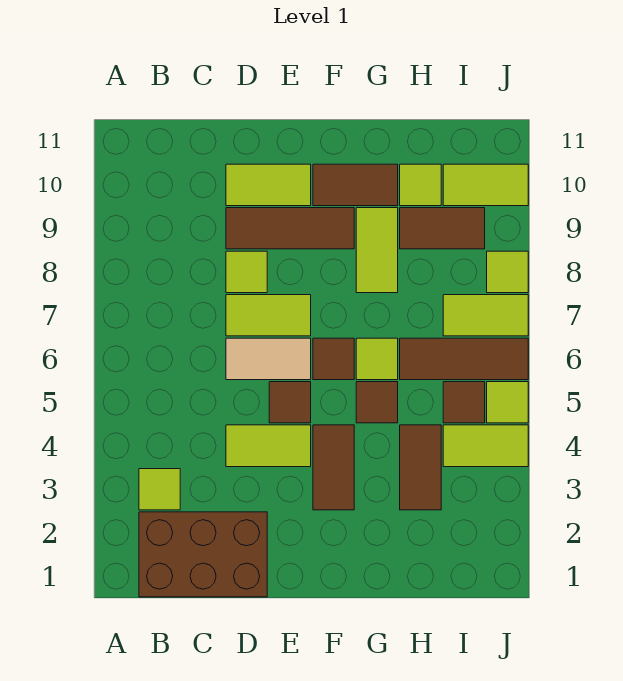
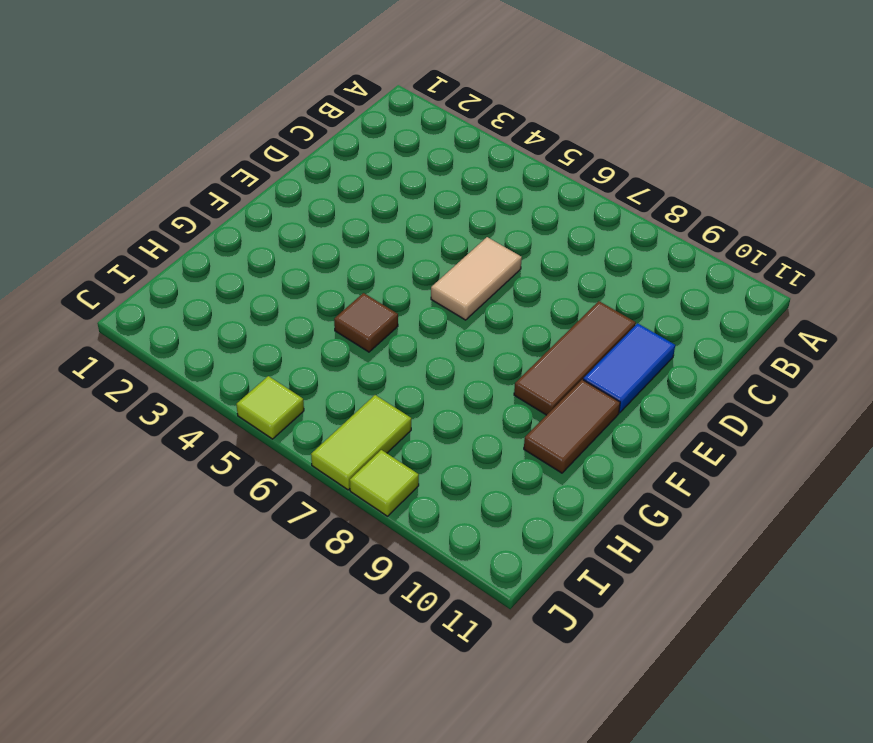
blue 1x2 tile [583,323,675,413] -> lime 1x2 tile [226,164,311,206]
none -> brown 2x3 brick [139,512,267,597]
none -> lime 1x1 tile [139,469,180,510]
none -> lime 1x2 tile [226,425,311,467]

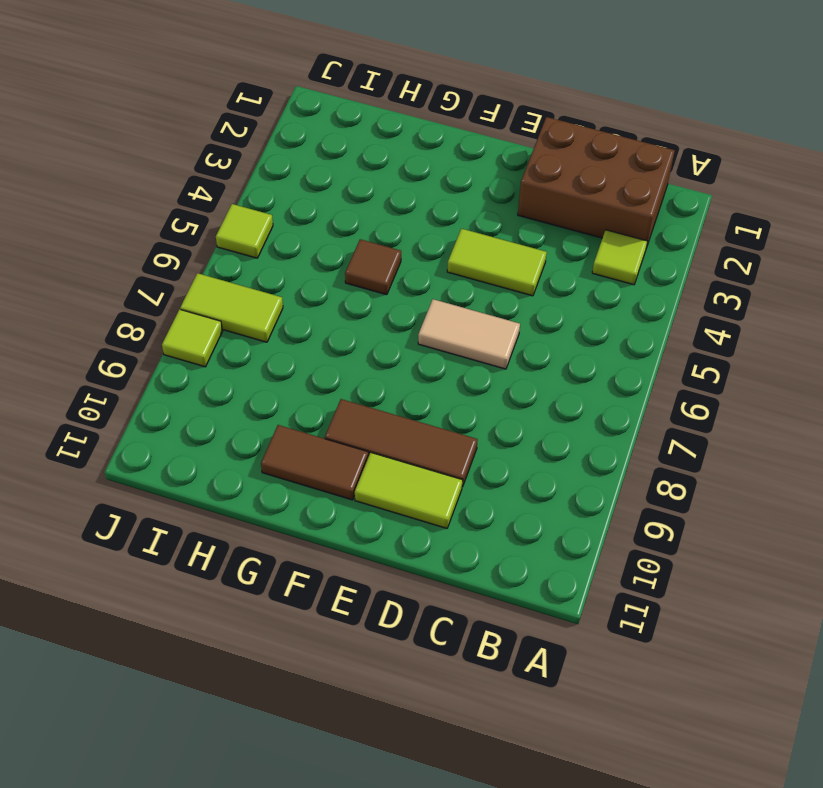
none -> lime 1x2 tile [226,295,311,336]
none -> lime 1x1 tile [226,251,267,293]
none -> brown 1x1 tile [269,382,311,423]

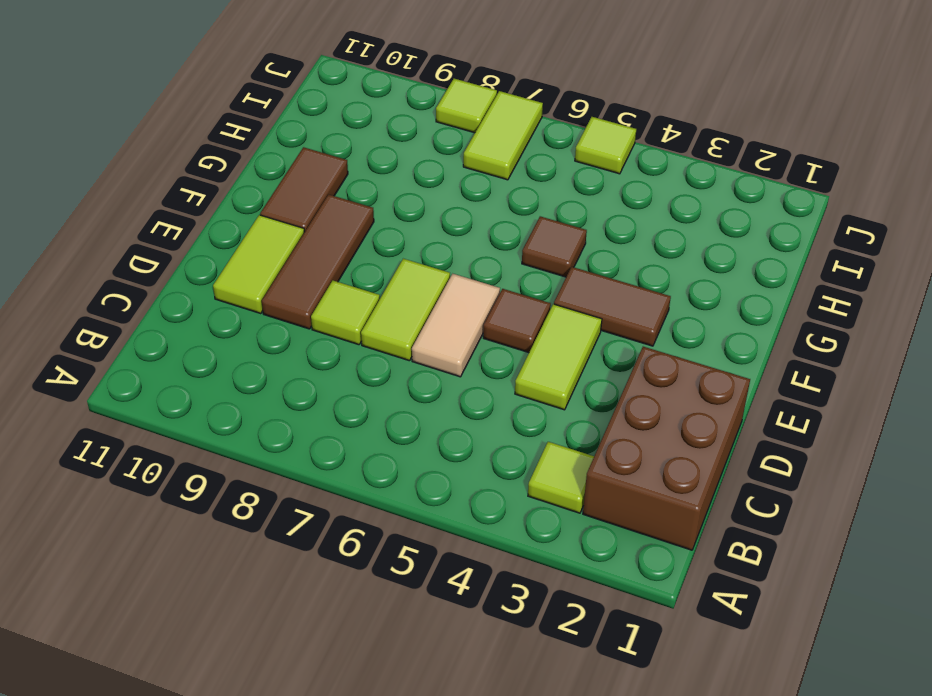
none -> brown 1x1 tile [313,338,354,380]
none -> lime 1x1 tile [356,338,398,380]
none -> lime 1x2 tile [356,208,398,293]

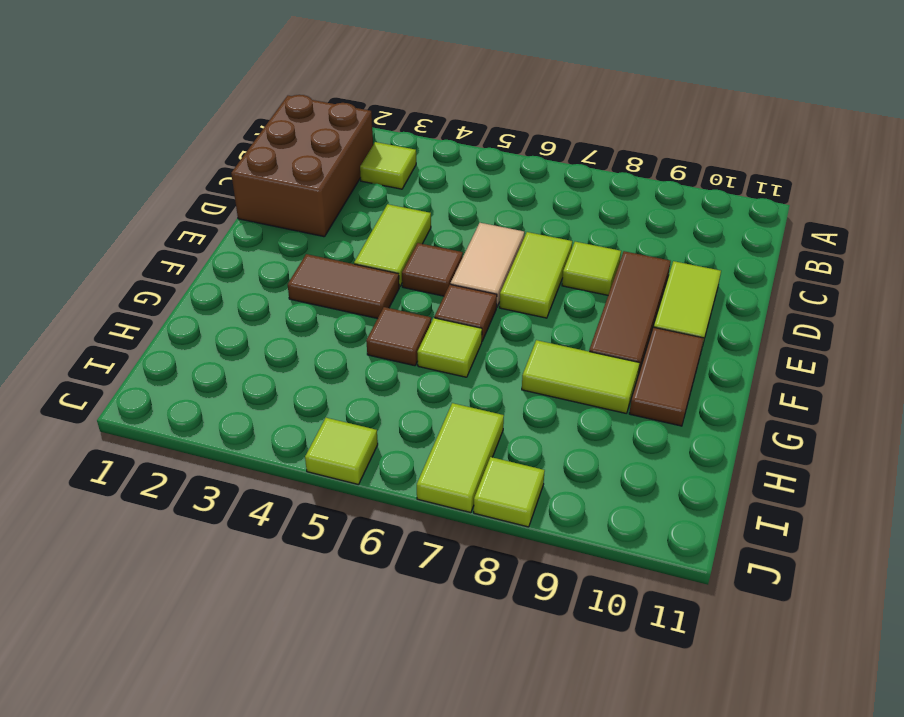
none -> brown 1x2 tile [400,425,441,510]
none -> brown 1x3 tile [400,338,528,380]
none -> brown 1x2 tile [400,208,485,249]

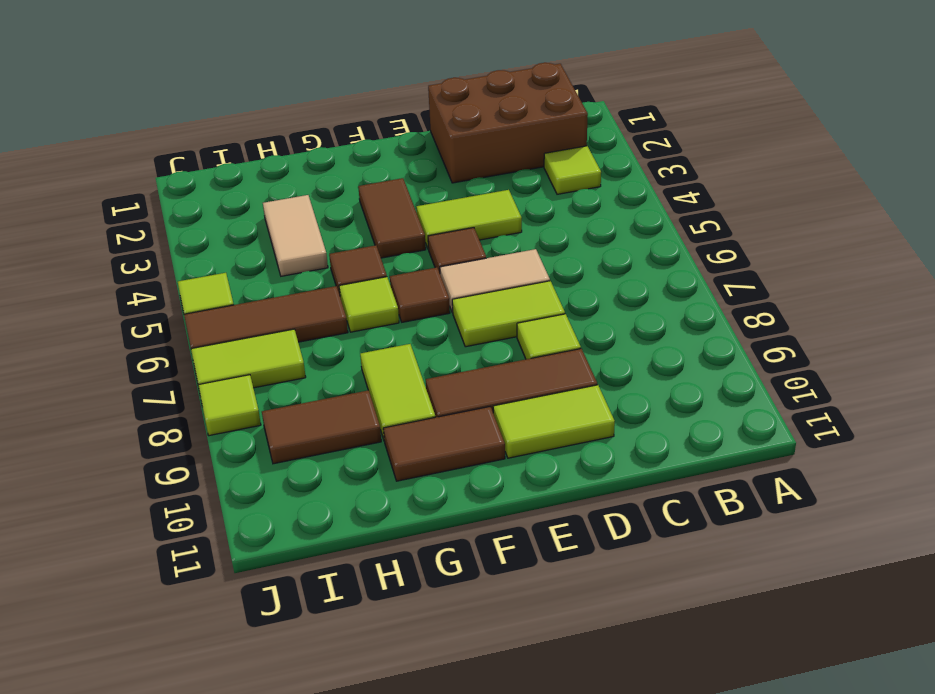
tan 1x2 tile [263,195,328,276] -> brown 1x2 tile [400,425,441,510]
none -> lime 1x1 tile [400,164,441,206]
none -> lime 1x2 tile [443,425,528,467]
none -> brown 1x1 tile [443,382,485,423]

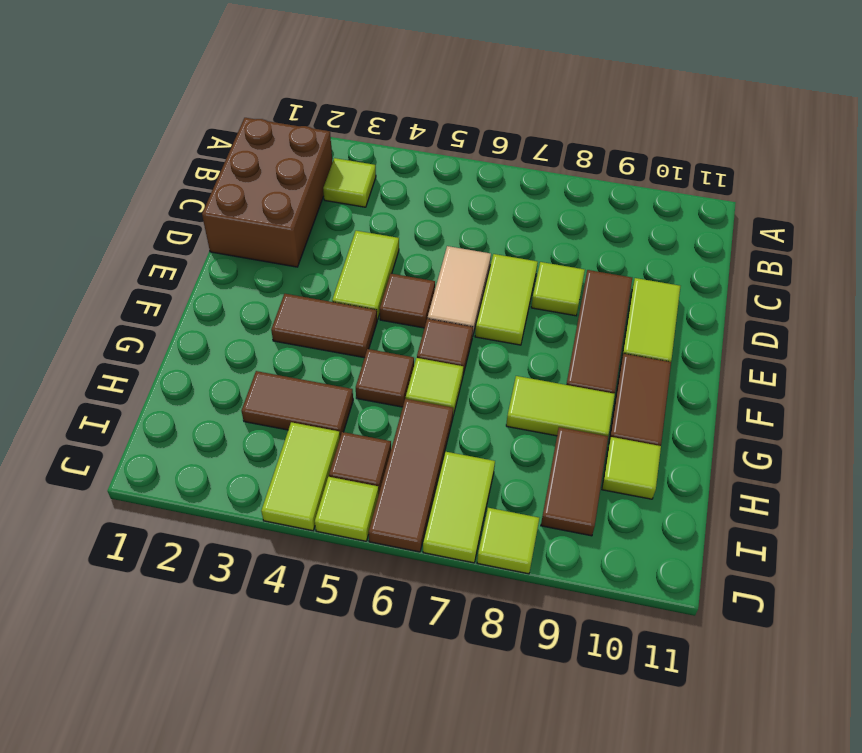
none -> lime 1x2 tile [443,164,528,206]

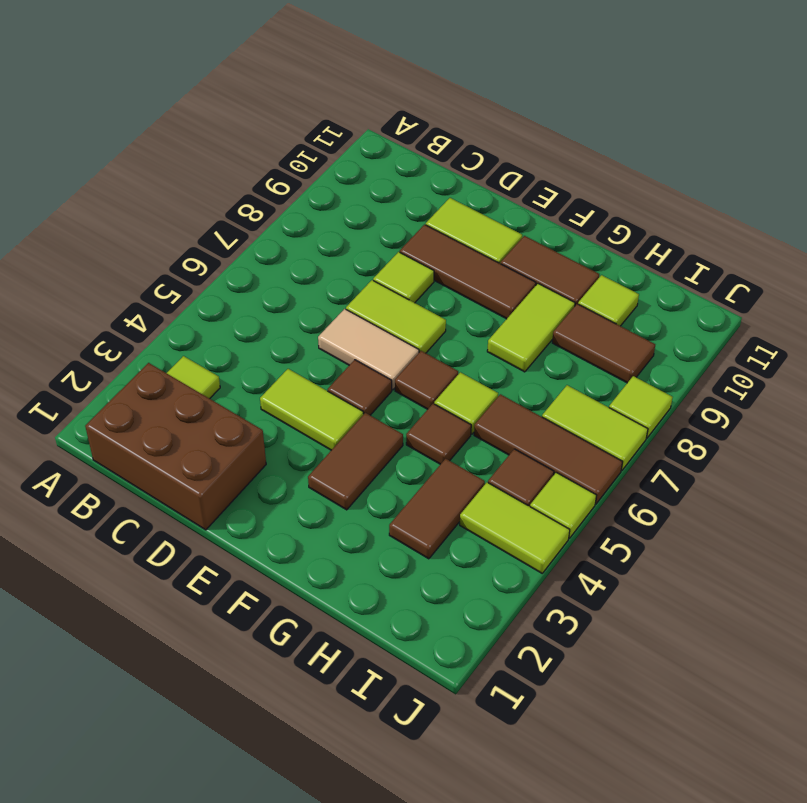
none -> lime 1x2 tile [443,164,528,206]

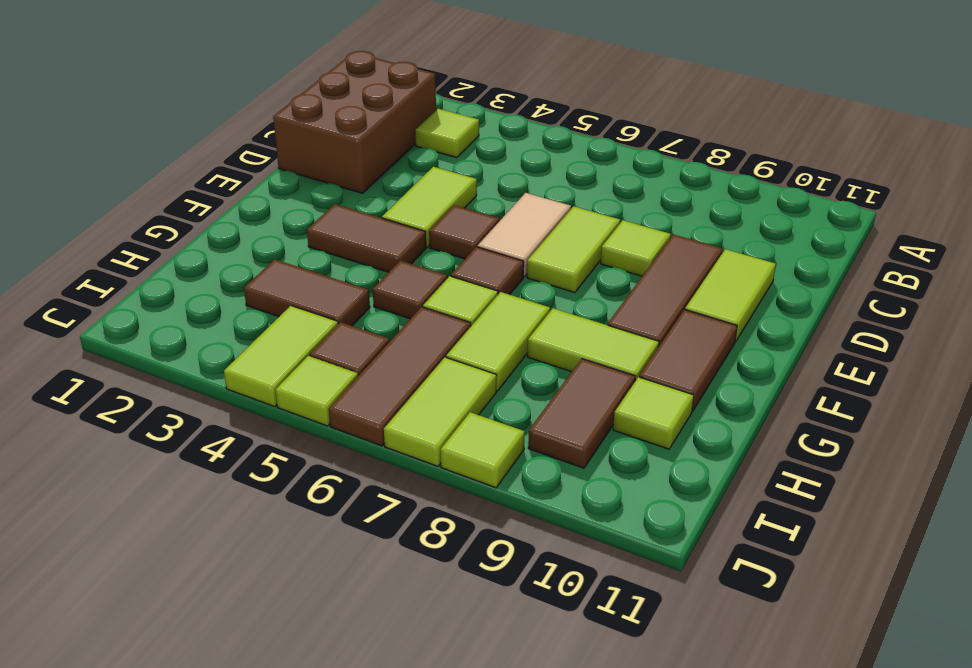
lime 1x2 tile [446,292,550,391] -> lime 1x2 tile moved to [443,164,528,206]

